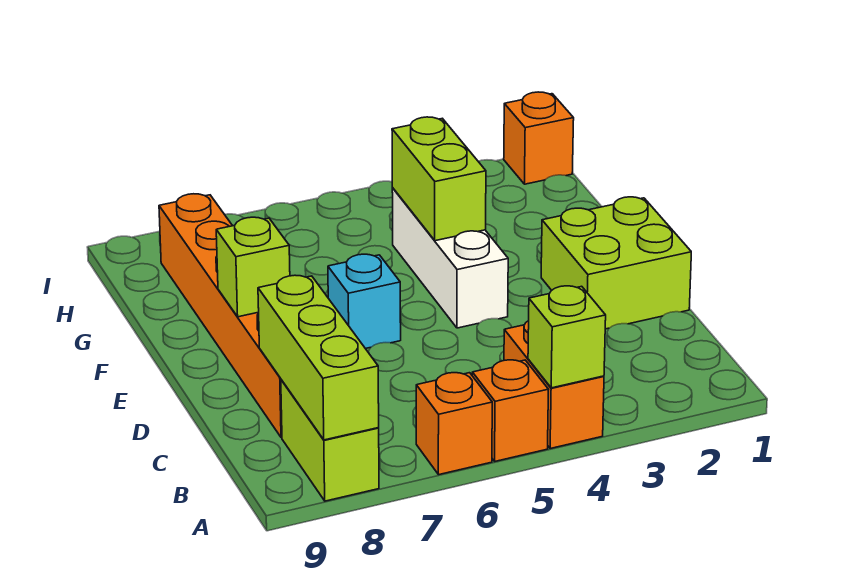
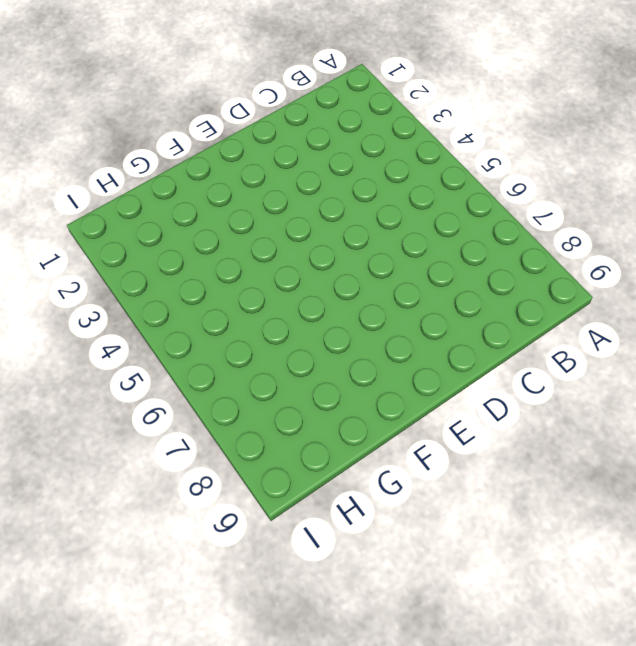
none -> orange 1x2 brick [504,321,604,448]
none -> orange 1x1 brick [472,360,548,461]
none -> orange 1x1 brick [416,373,492,475]

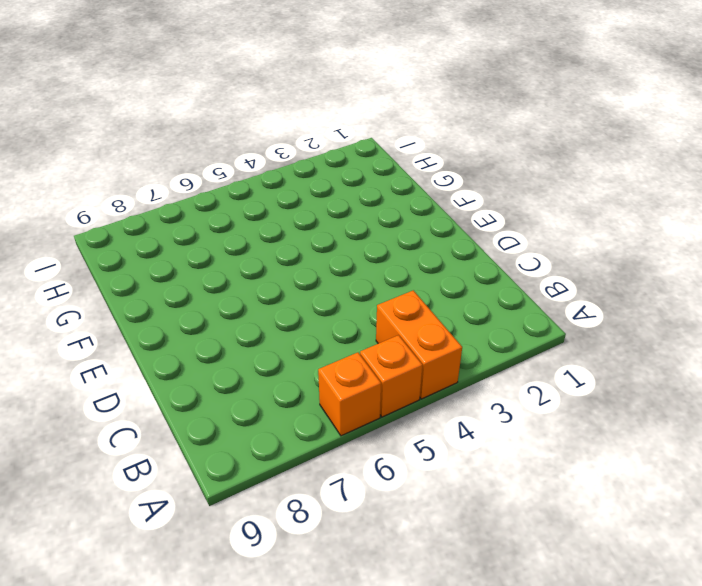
none -> lime 1x2 brick [281,380,379,501]
none -> orange 1x6 brick [159,194,282,438]
none -> lime 2x2 brick [541,197,691,329]

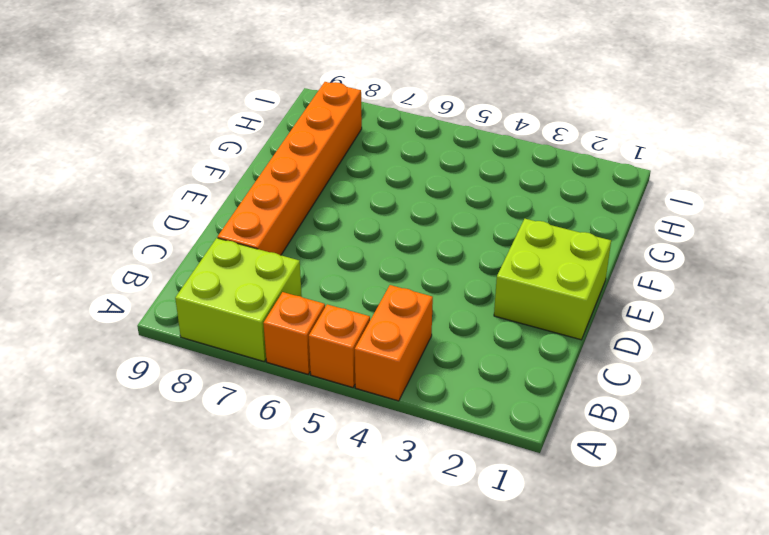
lime 2x2 brick [175,238,302,361] -> lime 1x2 brick [281,380,379,501]
none -> white 1x3 brick [392,188,508,328]
none -> cyan 1x1 brick [328,254,401,349]
none -> orange 1x1 brick [504,92,574,184]

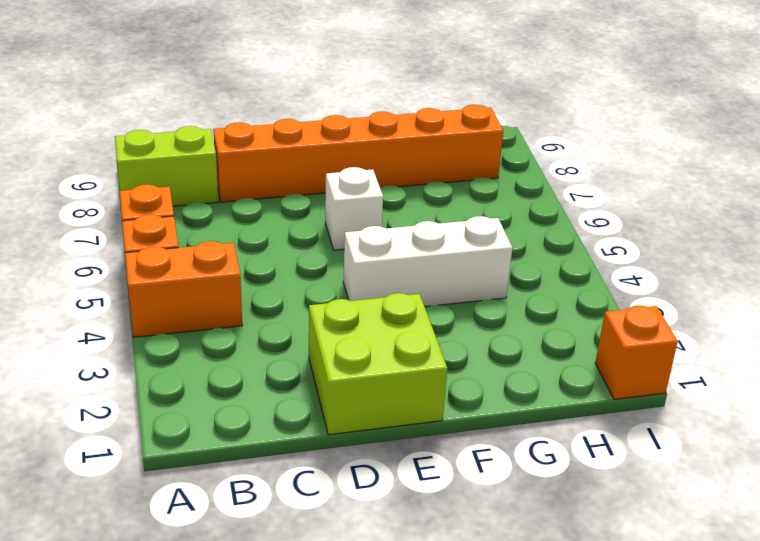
white 1x1 brick [325,167,383,250] -> cyan 1x1 brick [328,254,401,349]
none -> lime 1x1 brick [528,286,606,388]
none -> lime 1x3 brick [258,275,379,440]
none -> lime 1x1 brick [216,217,290,317]

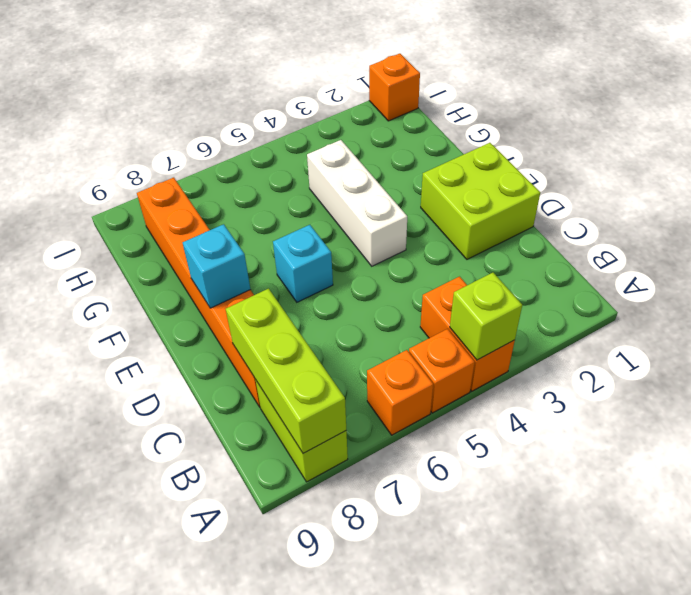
cyan 1x1 brick [183,224,250,308] -> lime 1x1 brick [216,217,290,317]
none -> lime 1x2 brick [392,117,486,241]

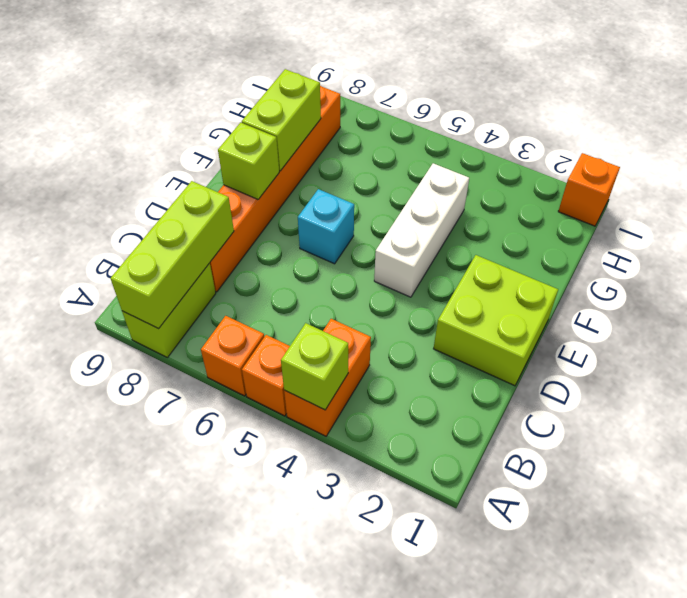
lime 1x2 brick [242,69,321,171] -> lime 1x2 brick moved to [392,117,486,241]

